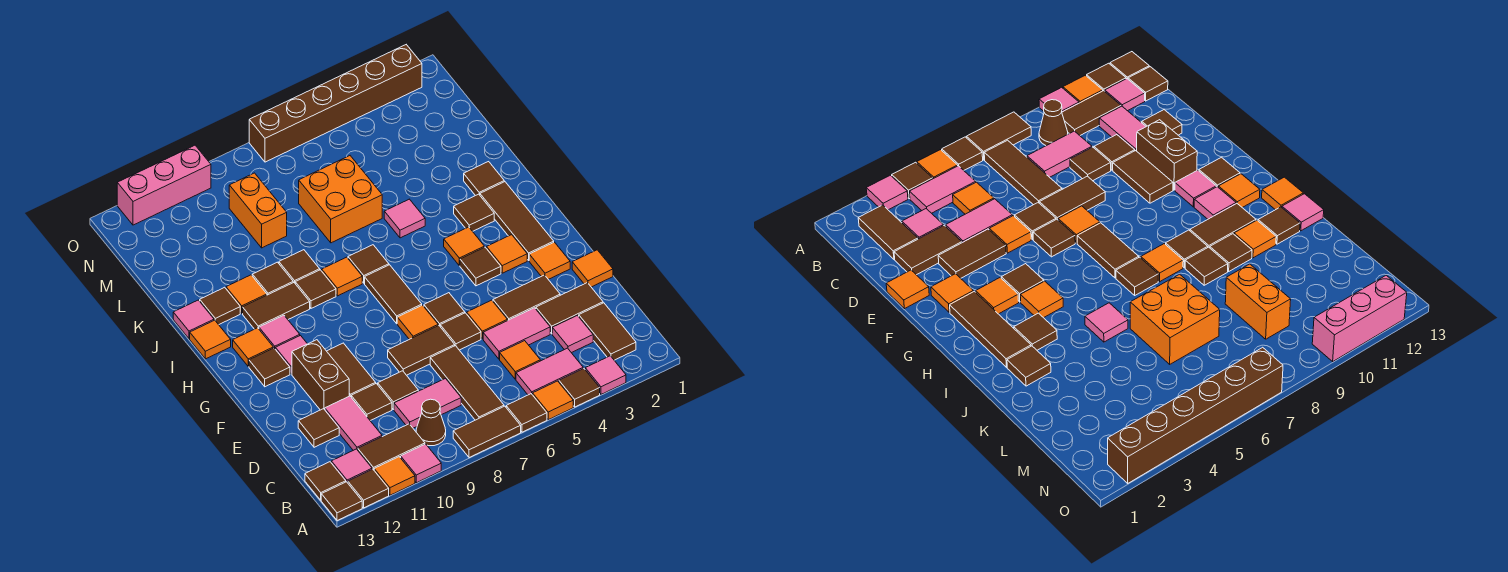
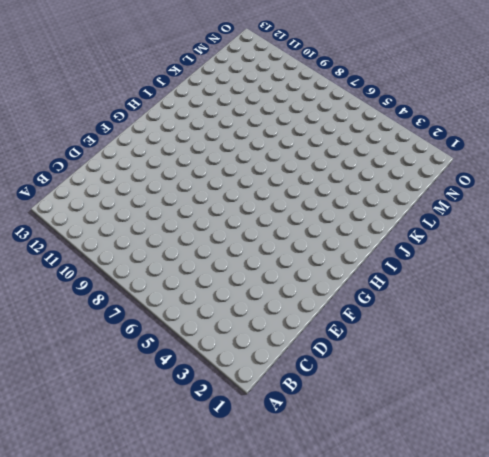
none -> pink 1x1 tile [585,356,626,394]
none -> brown 1x1 tile [559,368,600,407]
none -> orange 1x1 tile [533,381,573,420]
none -> brown 1x1 tile [506,394,547,432]

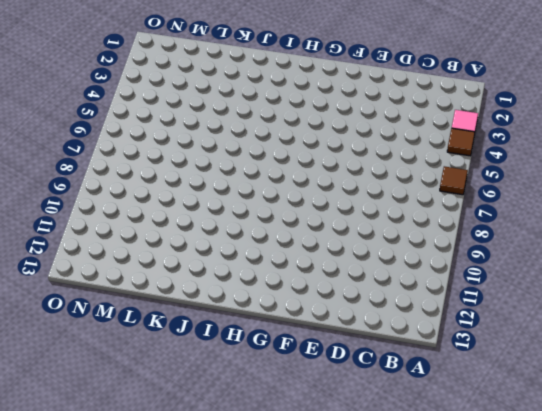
none -> orange 1x1 tile [533,381,573,420]
none -> brown 1x2 tile [453,406,521,458]
none -> pink 1x1 tile [401,444,441,483]
none -> orange 1x1 tile [374,457,415,495]

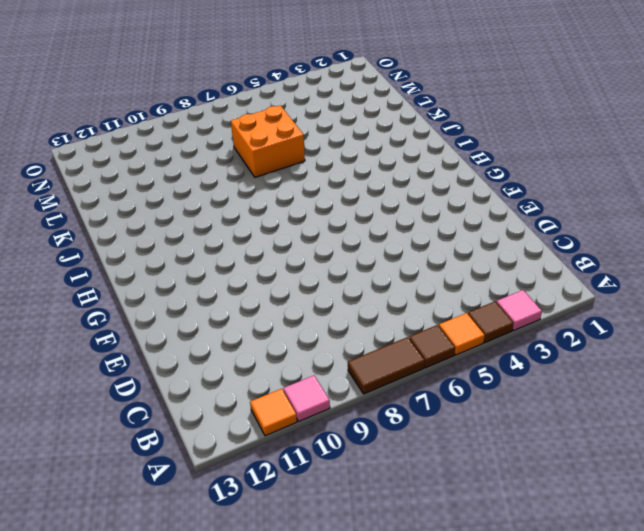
none -> brown 1x1 tile [348,469,389,508]
none -> brown 1x1 tile [321,482,362,521]
none -> brown 1x2 tile [579,303,636,360]
none -> pink 1x2 tile [516,348,583,395]

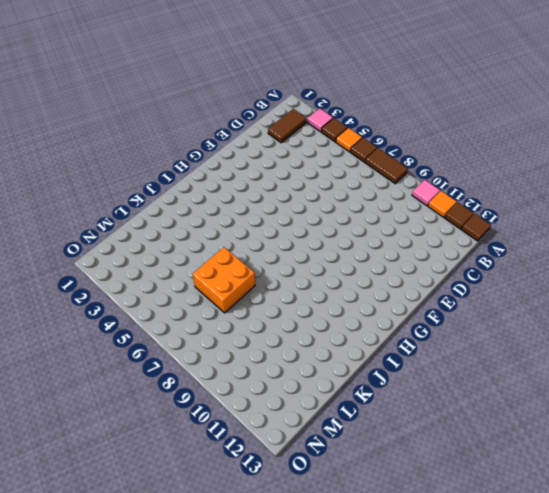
none -> pink 1x2 tile [516,348,583,395]
none -> brown 1x3 tile [430,346,504,420]
none -> brown 1x1 cone [416,399,446,446]
none -> brown 1x2 tile [358,424,425,470]

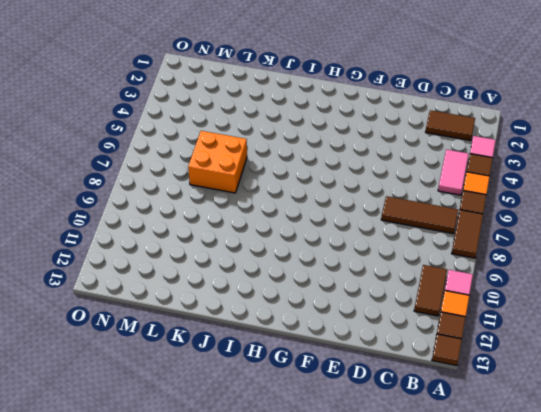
none -> brown 1x1 cone [416,399,446,446]
none -> pink 1x1 tile [331,449,372,483]
none -> brown 1x1 tile [305,462,346,500]
none -> pink 1x1 tile [552,315,593,353]

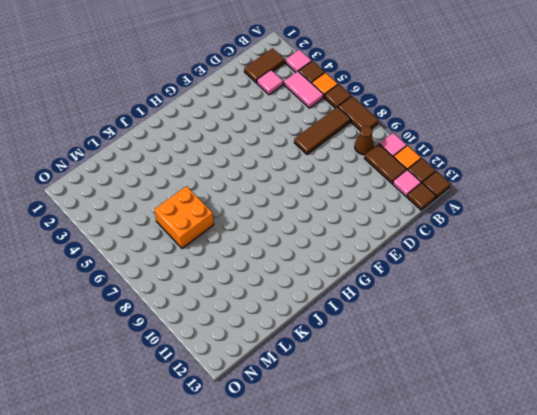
none -> orange 1x1 tile [500,341,540,379]
none -> pink 1x2 tile [394,379,461,428]
none -> pink 1x2 tile [325,396,382,450]
none -> brown 1x2 tile [536,283,603,334]

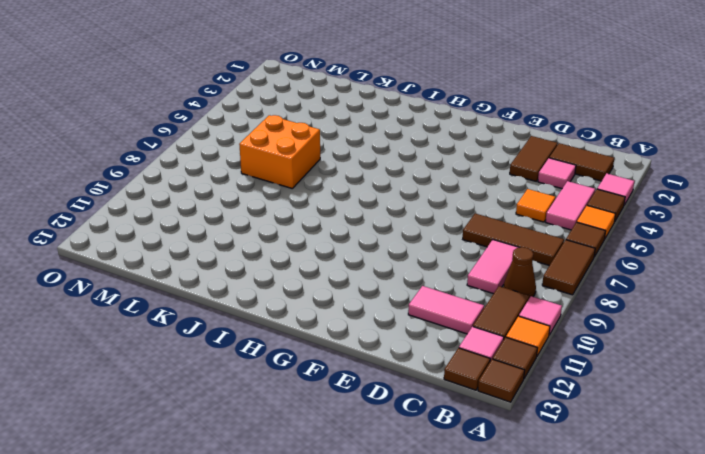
none -> pink 1x2 tile [483,308,550,359]
none -> brown 1x1 tile [378,371,418,409]
none -> brown 1x1 tile [351,384,392,421]
none -> brown 1x1 tile [298,409,339,447]

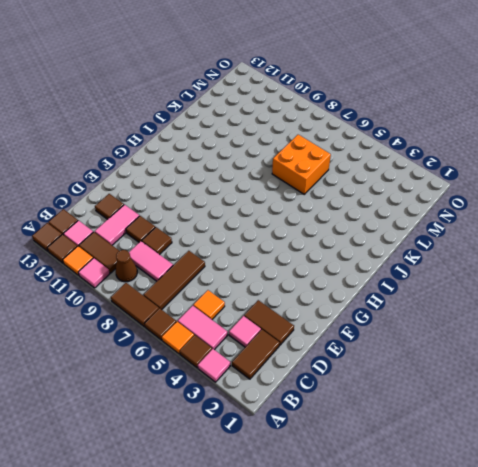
none -> pink 1x2 tile [483,308,550,359]
none -> orange 1x1 tile [572,250,613,287]
none -> brown 1x2 tile [493,275,560,321]
none -> orange 1x1 tile [467,300,507,339]

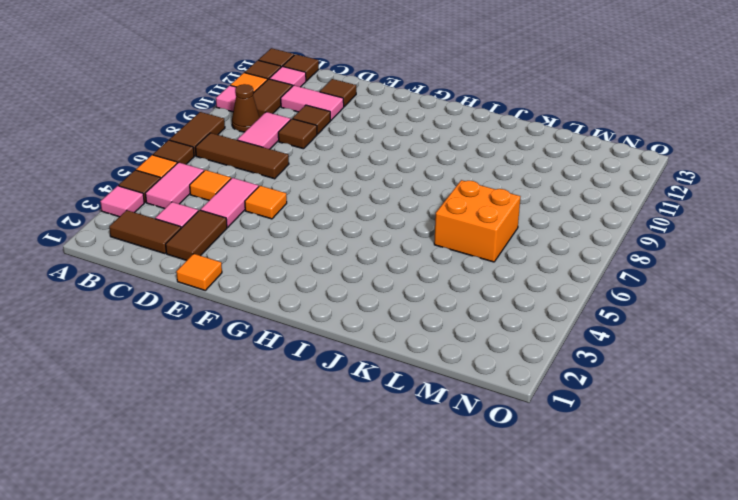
none -> brown 1x2 tile [493,275,560,321]
none -> brown 1x1 tile [440,313,481,350]
none -> brown 1x2 tile [388,325,455,375]
none -> brown 1x2 tile [327,343,376,397]

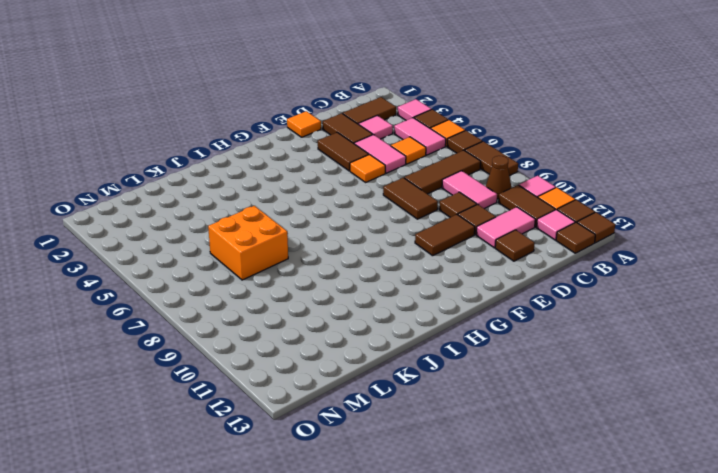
none -> brown 1x1 tile [440,313,481,350]
none -> brown 1x2 brick [292,340,349,410]
none -> orange 1x1 tile [529,242,570,279]
none -> brown 1x1 tile [424,293,465,326]

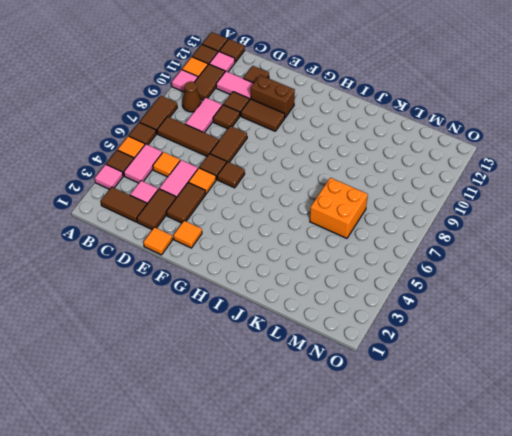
none -> orange 1x1 tile [397,305,438,339]
none -> brown 1x3 tile [480,182,554,260]
none -> orange 1x1 tile [487,235,527,273]
none -> brown 1x1 tile [460,247,501,286]

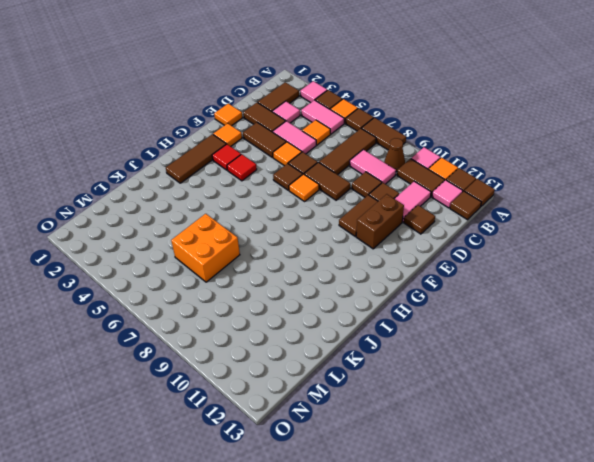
red 1x1 tile [212,144,241,170] -> orange 1x1 tile [487,235,527,273]
red 1x1 tile [227,154,257,181] -> brown 1x1 tile [460,247,501,286]
none -> brown 1x2 tile [365,265,422,324]
none -> pink 1x1 tile [275,336,307,374]
none -> brown 1x1 tile [249,348,290,387]
none -> orange 1x1 tile [444,227,484,266]

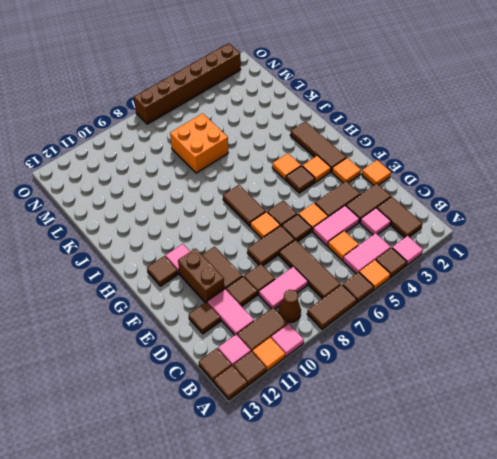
none -> pink 1x1 tile [259,315,300,348]
none -> orange 1x1 tile [233,328,273,366]
none -> brown 1x1 tile [454,194,494,231]
none -> brown 1x1 tile [348,245,389,283]

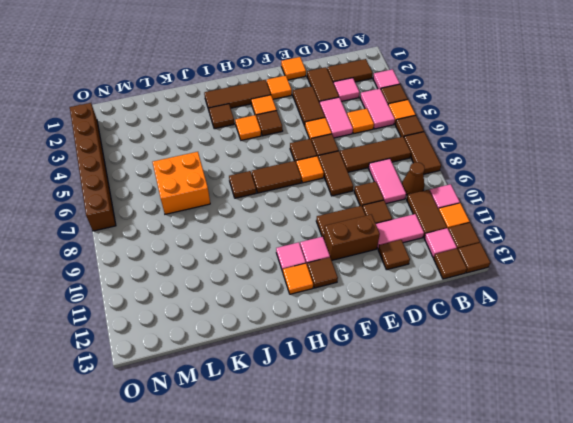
none -> orange 1x1 tile [322,257,362,296]
none -> brown 1x1 tile [295,270,336,308]
none -> brown 1x2 tile [243,282,310,329]
none -> orange 1x1 tile [190,320,231,359]

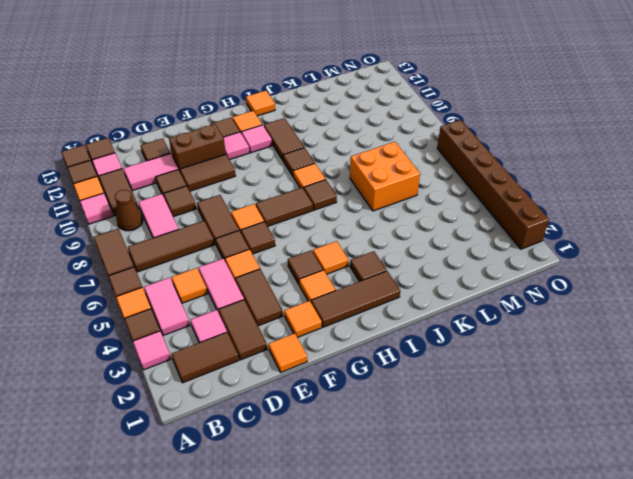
none -> brown 1x1 tile [464,162,504,196]
none -> pink 1x1 tile [384,199,425,238]
none -> brown 1x1 tile [279,250,320,283]
none -> brown 1x1 tile [252,262,293,295]

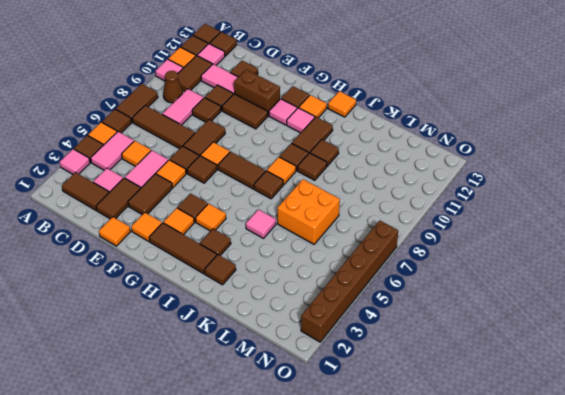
none -> orange 1x1 tile [226,275,267,313]
none -> brown 1x1 tile [200,287,240,325]
none -> pink 1x1 tile [173,300,214,339]
none -> orange 1x2 brick [229,173,287,248]

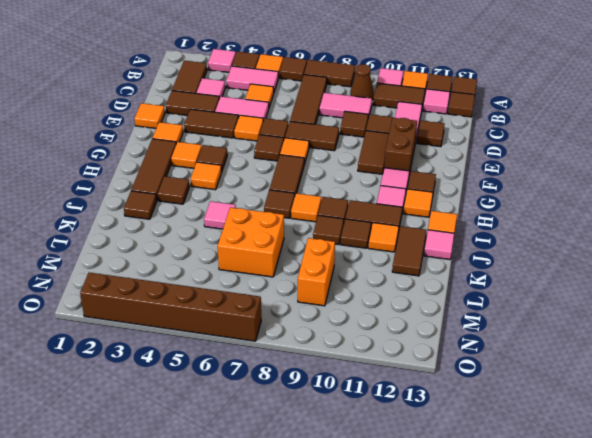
brown 1x2 tile [392,226,426,276] -> brown 1x1 tile [200,287,240,325]
none -> pink 1x3 brick [117,145,211,225]

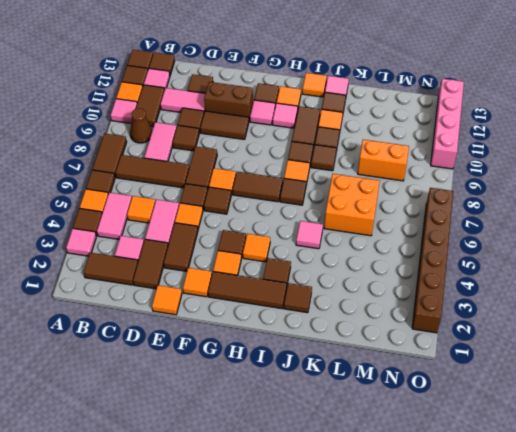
pink 1x4 brick [431,79,464,169] -> pink 1x3 brick [117,145,211,225]

